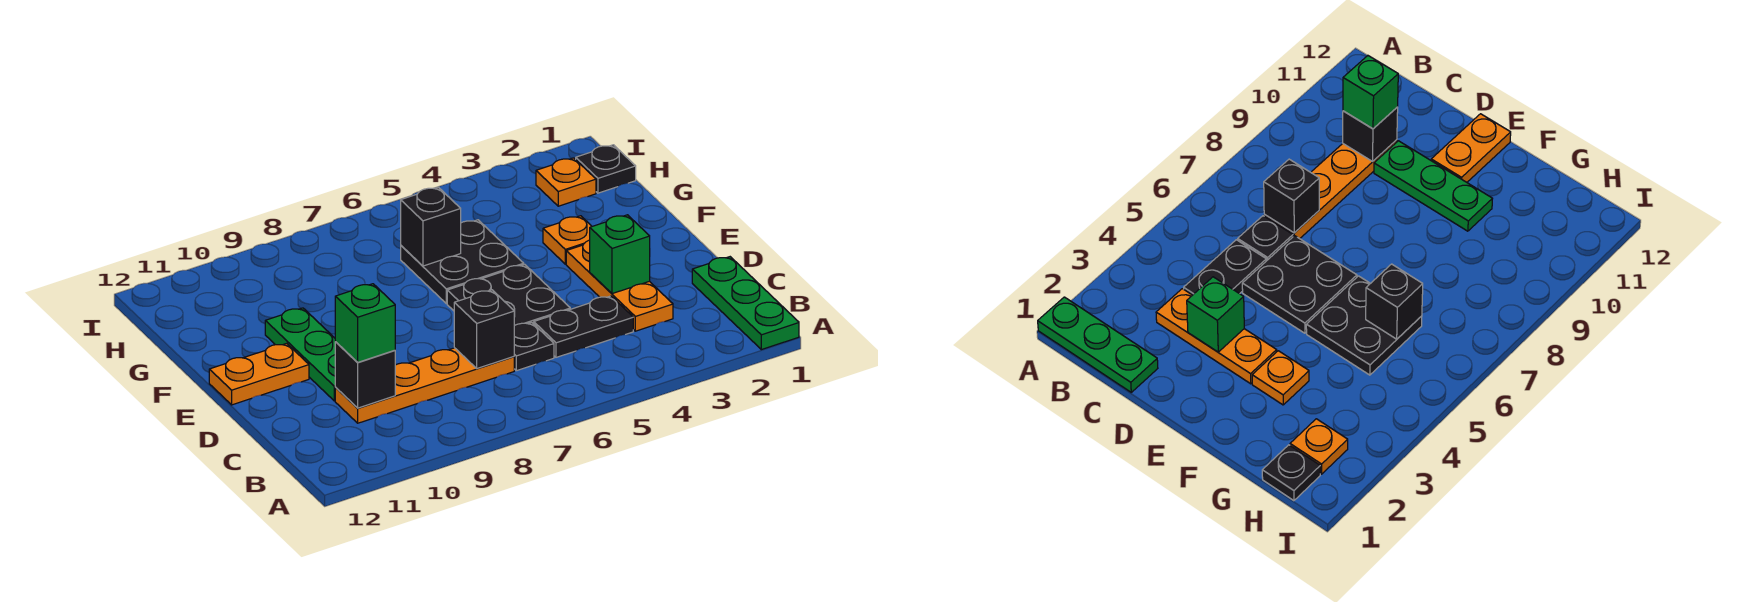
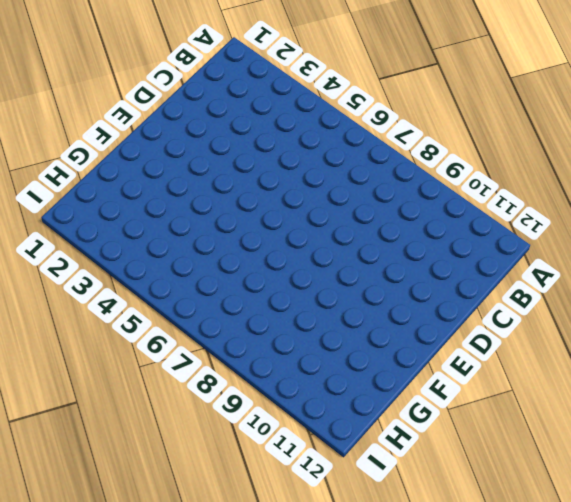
none -> green 1x3 plate [692,257,799,350]
none -> orange 1x3 plate [566,240,673,331]
none -> black 1x2 plate [534,296,633,357]

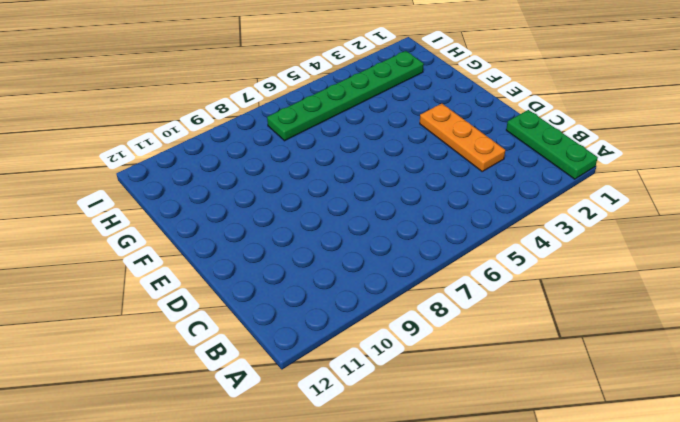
green 1x6 plate [267,51,424,141] -> orange 1x1 plate [536,158,596,206]
none -> black 1x2 plate [534,296,633,357]
none -> black 1x1 plate [514,322,554,371]
none -> orange 1x4 plate [335,348,514,423]

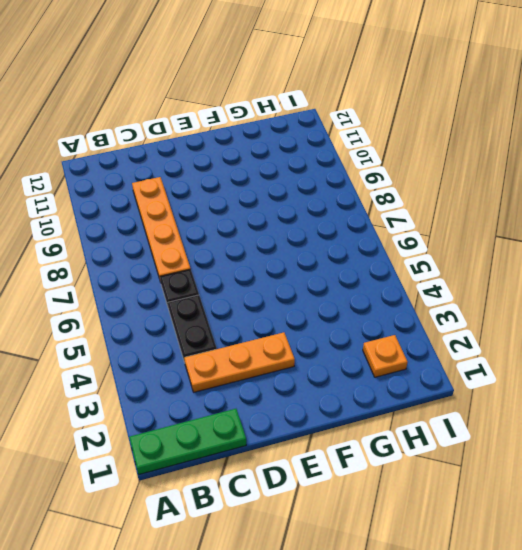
none -> black 2x2 plate [447,264,570,326]
none -> green 1x3 plate [265,308,336,401]
none -> orange 1x2 plate [209,343,309,405]

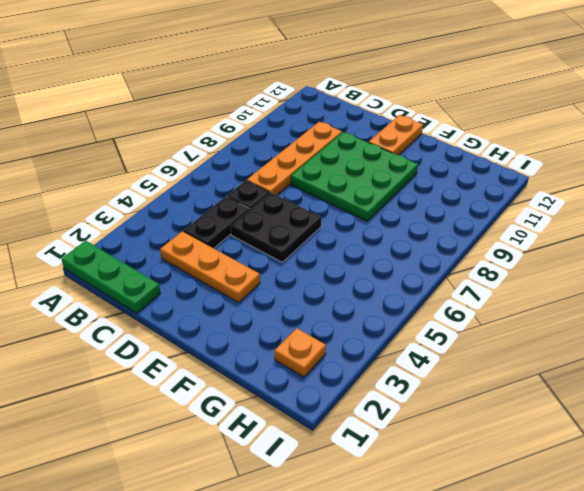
green 3x3 plate [291,132,418,221] -> green 1x3 plate [265,308,336,401]
none -> orange 1x1 plate [543,216,592,264]
none -> black 2x2 plate [401,220,524,304]
none -> black 1x1 plate [576,145,636,193]

